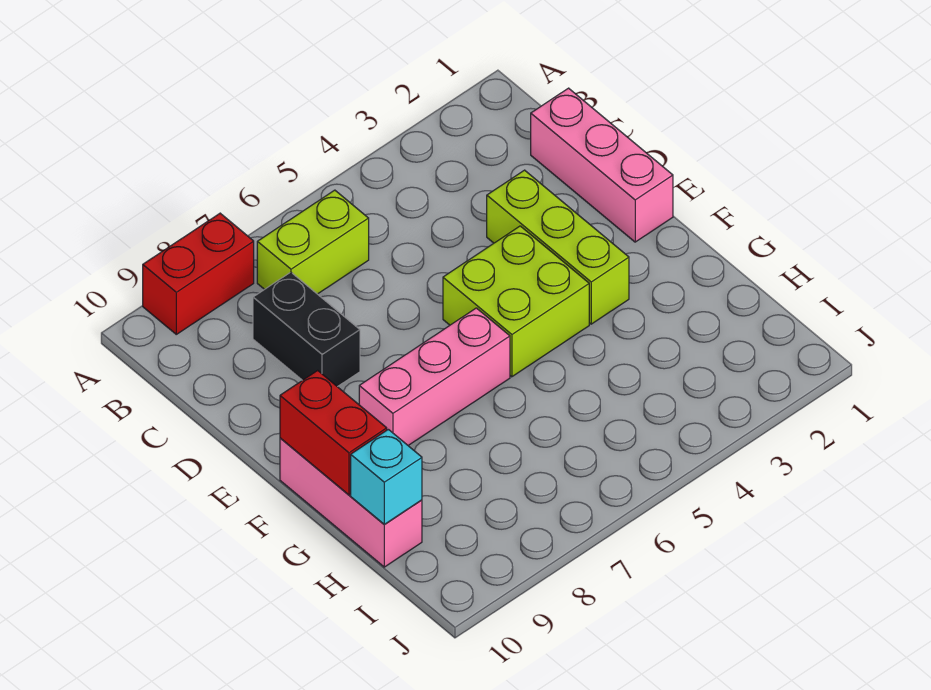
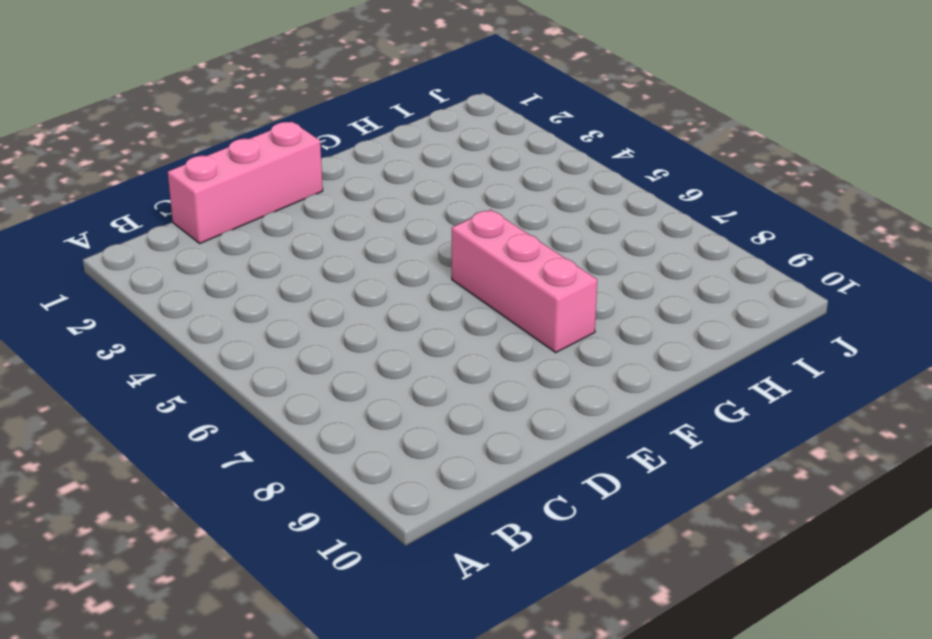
none -> red 1x2 brick [143,213,254,334]
none -> lime 1x2 brick [257,190,369,294]

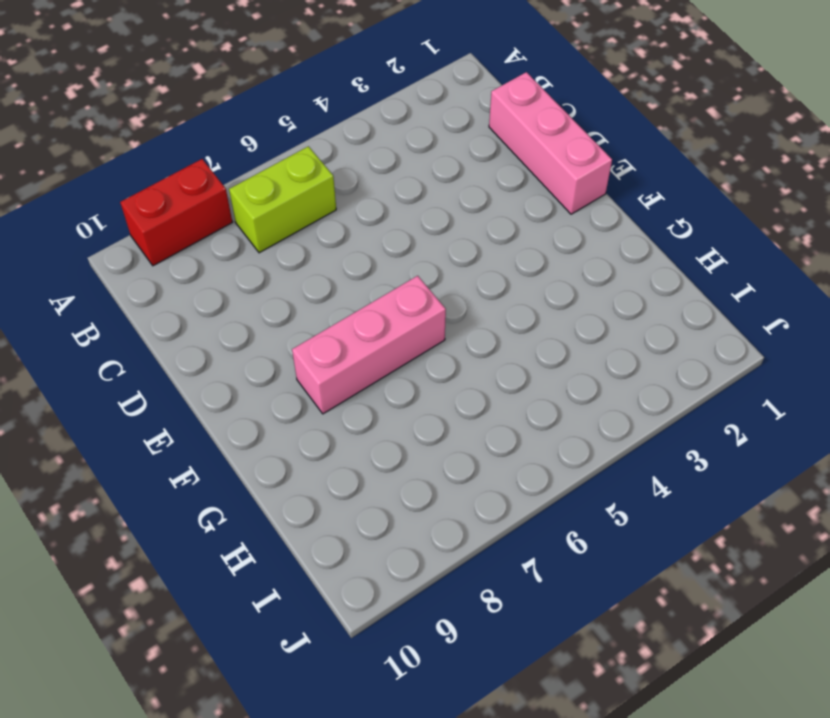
none -> black 1x2 brick [253,272,360,387]
none -> lime 1x3 brick [487,170,629,324]

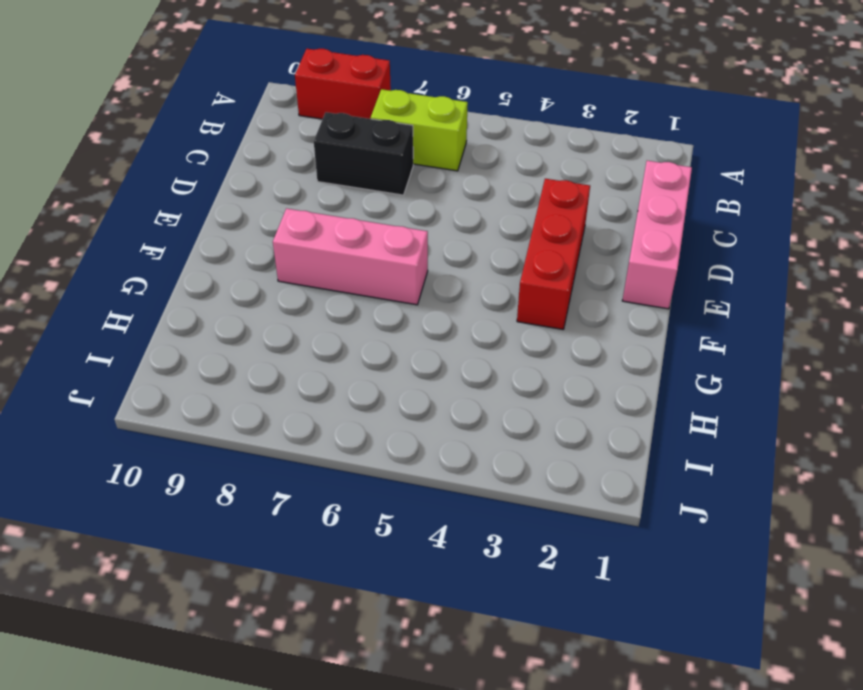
black 1x2 brick [314,112,413,195] -> black 1x2 brick turned to [253,272,360,387]
red 1x3 brick [517,179,590,329] -> lime 1x3 brick [487,170,629,324]
none -> lime 2x2 brick [443,226,589,377]
none -> pink 1x3 brick [280,438,422,567]

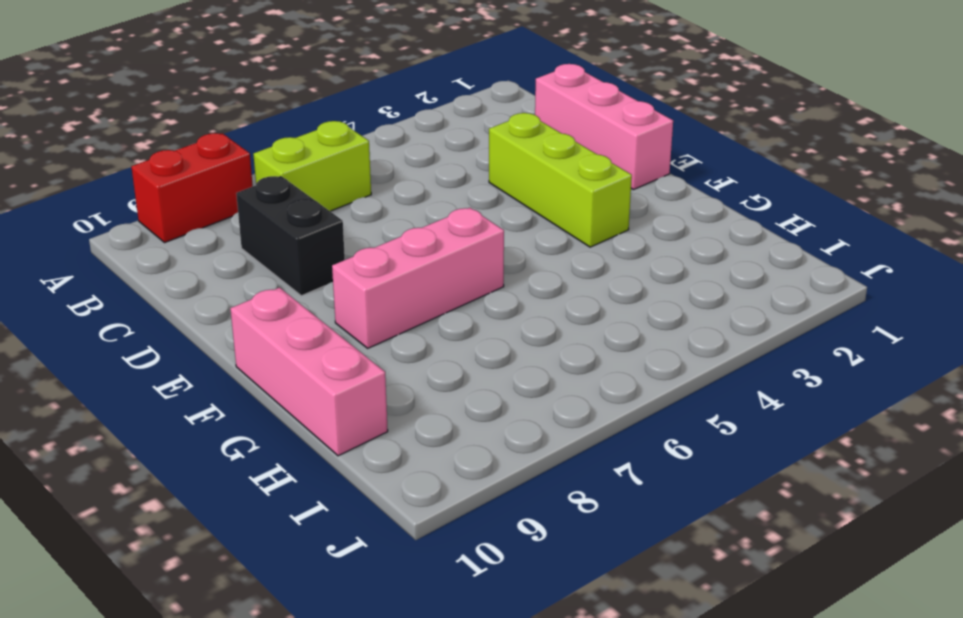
none -> lime 2x2 brick [443,226,589,377]
none -> red 1x2 brick [280,370,387,495]

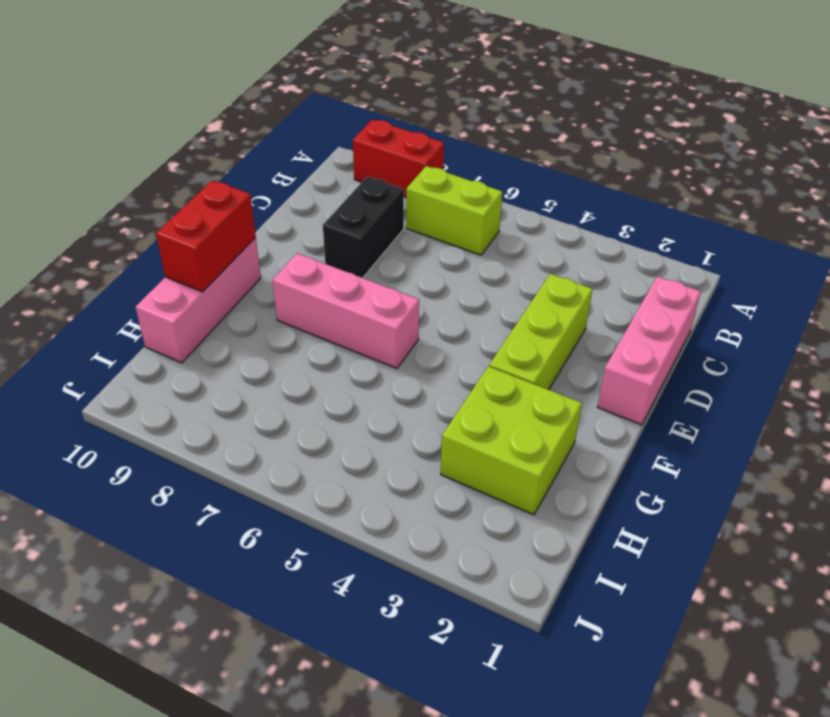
lime 2x2 brick [441,366,582,515] -> lime 2x2 brick moved to [443,226,589,377]
none -> cyan 1x1 brick [351,429,422,524]

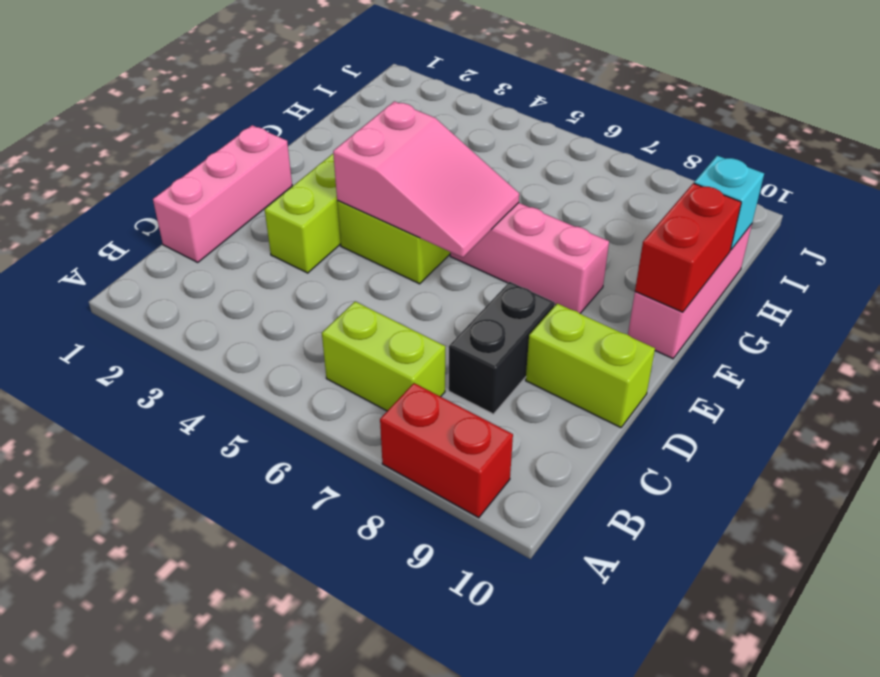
lime 1x2 brick [526,304,655,428] -> none
pink 2x3 slope [333,101,519,257] -> none

